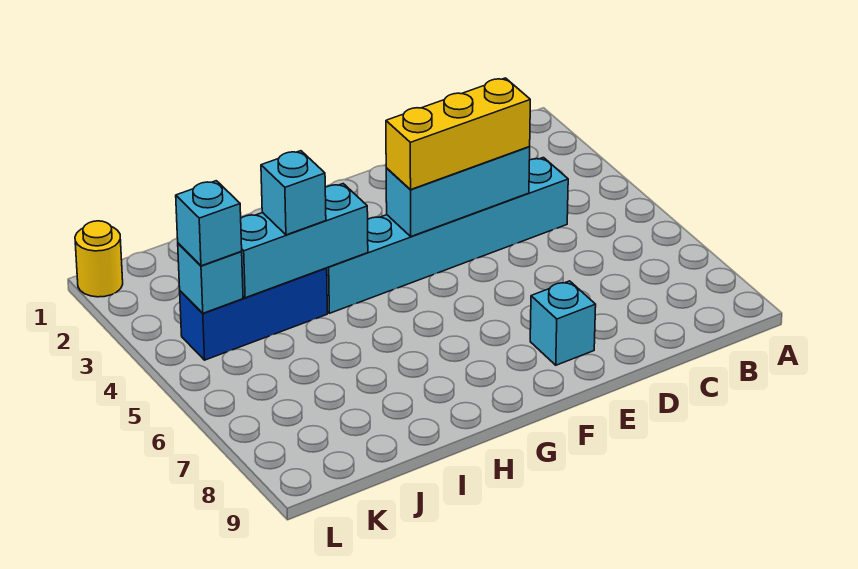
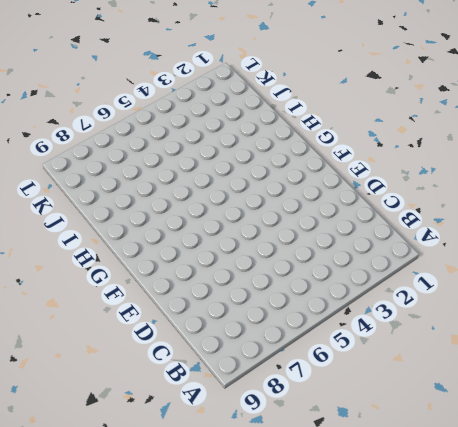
none -> cyan 1x6 brick [327,158,568,313]
none -> cyan 1x1 brick [530,281,596,365]

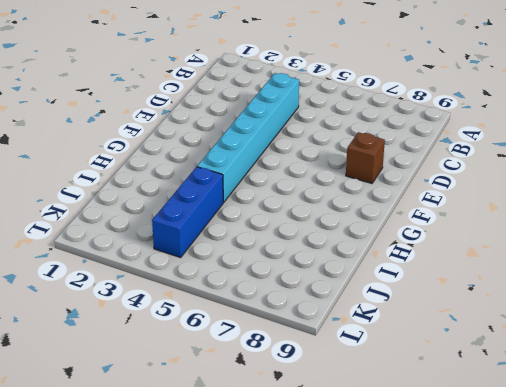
brown 1x1 brick [346,132,385,184] -> cyan 1x1 brick [530,281,596,365]
none -> yellow 1x1 round brick [75,221,123,297]
none -> cyan 1x3 brick [386,147,530,236]

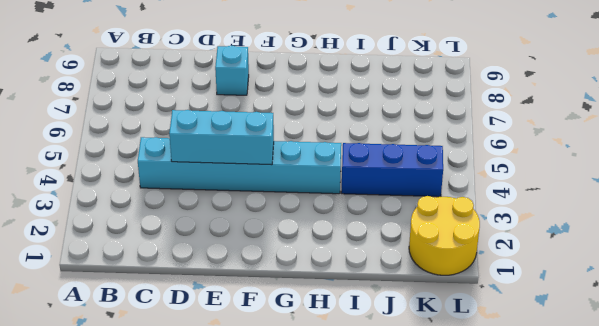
yellow 2x2 round brick [409,196,480,275] -> yellow 1x1 round brick [75,221,123,297]
none -> cyan 1x3 brick [241,184,368,298]
none -> cyan 1x1 brick [178,243,243,313]

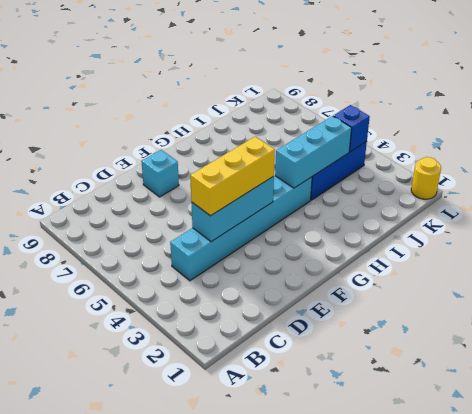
blue 1x1 brick [333,105,370,152] -> cyan 1x1 brick [178,243,243,313]
none -> cyan 1x1 brick [261,151,326,235]
none -> cyan 1x1 brick [176,181,242,266]

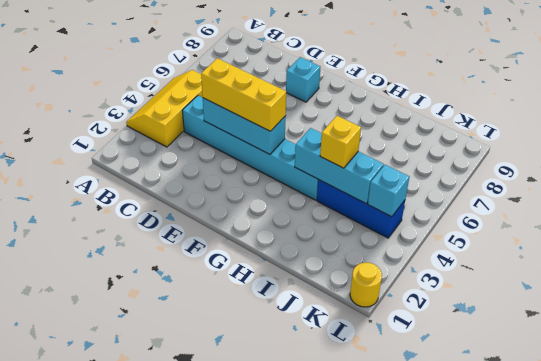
yellow 2x3 slope [126,70,203,147] -> none
yellow 1x1 brick [320,116,361,168] -> cyan 1x1 brick [261,151,326,235]
none -> cyan 1x1 brick [176,181,242,266]

